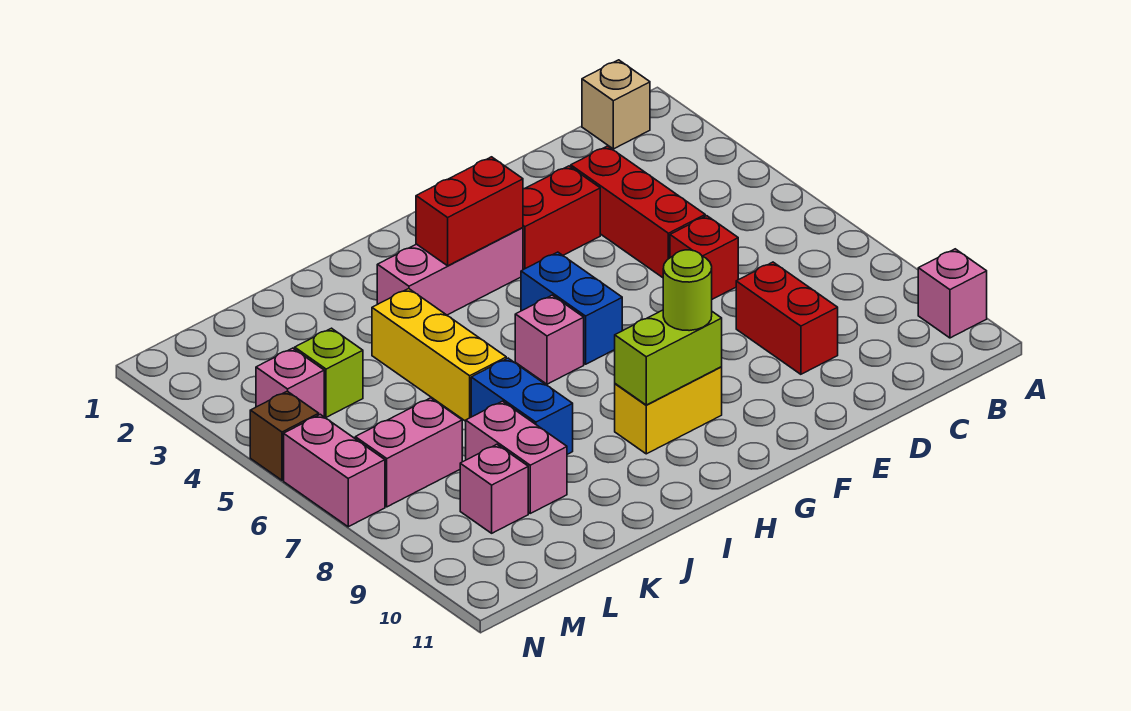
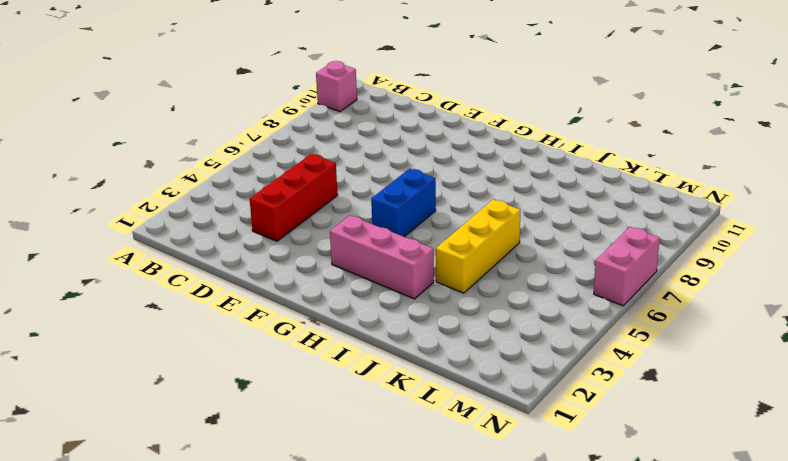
none -> tan 1x1 brick [582,60,650,149]
none -> red 1x1 brick [670,216,738,299]
none -> red 1x2 brick [736,262,838,374]

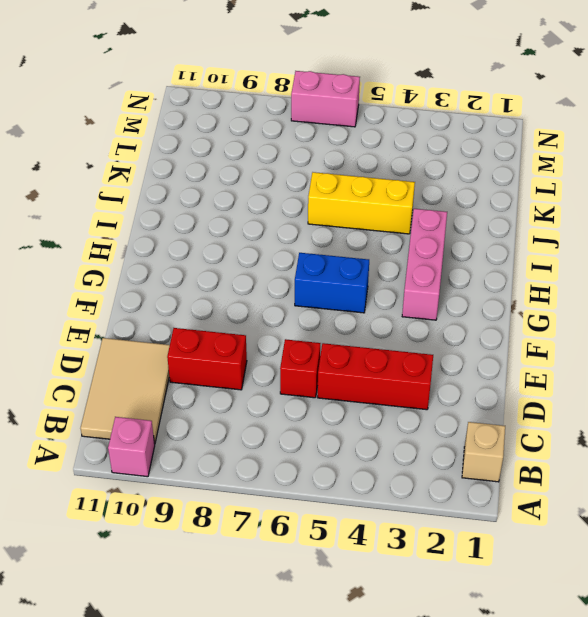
tan 2x3 tile [81,338,170,444] -> none
none -> red 1x2 brick [523,166,600,270]
none -> yellow 1x2 brick [615,367,722,454]
none -> pink 1x1 brick [515,295,584,384]

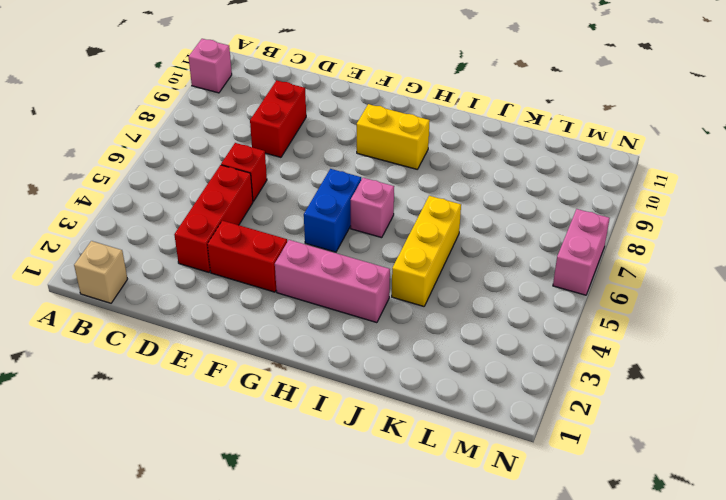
none -> blue 1x2 brick [471,358,573,454]
none -> pink 1x2 brick [466,401,567,513]
none -> lime 1x1 brick [295,328,363,417]

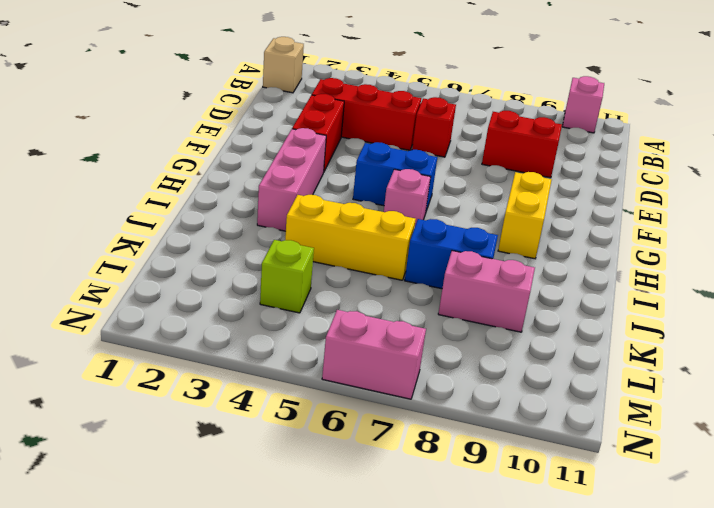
none -> pink 1x2 brick [355,398,462,507]
none -> pink 1x1 brick [460,444,528,533]
none -> pink 1x1 brick [256,348,324,417]

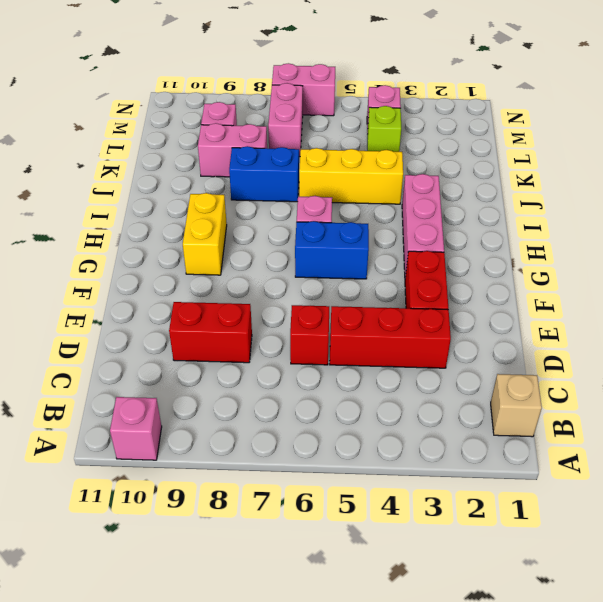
none -> brown 1x1 brick [250,391,319,480]
none -> red 1x2 brick [416,157,523,266]
none -> lime 1x2 brick [615,310,722,405]

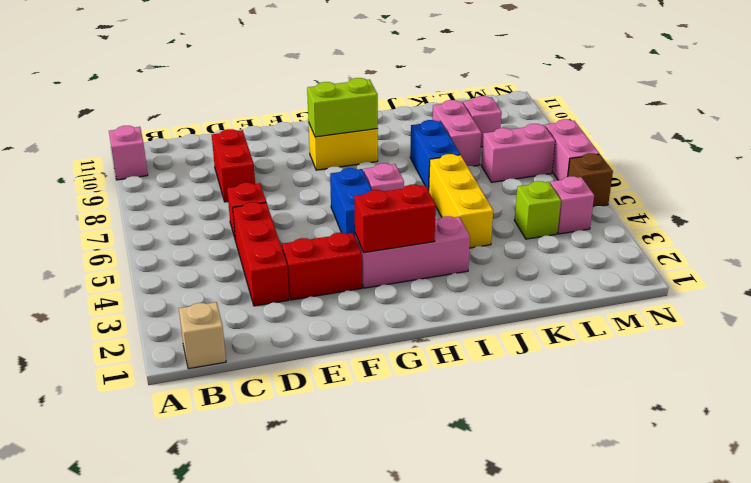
none -> lime 1x1 round brick [663,250,712,331]

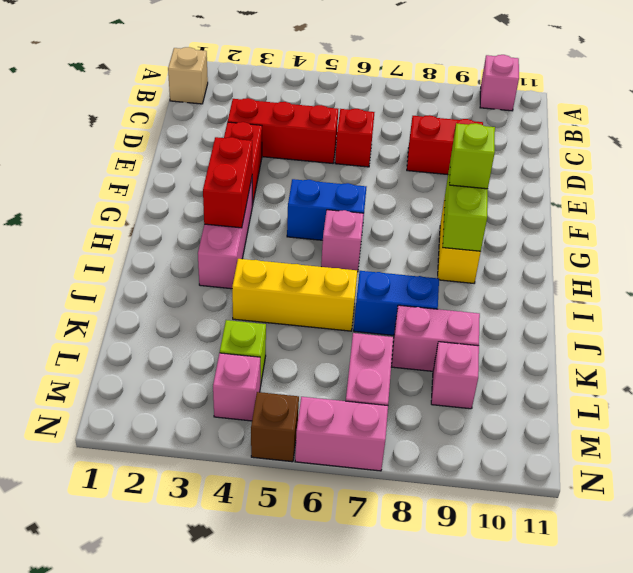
lime 1x1 brick [449,123,495,189] -> lime 1x1 round brick [663,250,712,331]

